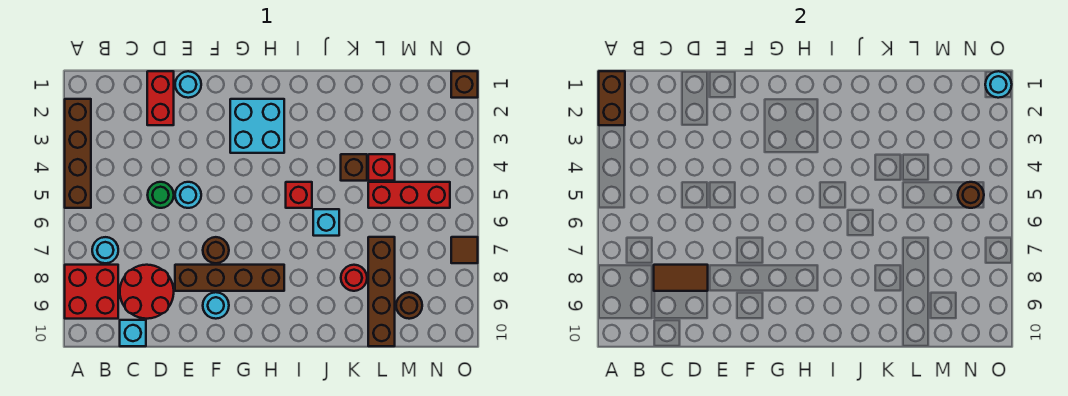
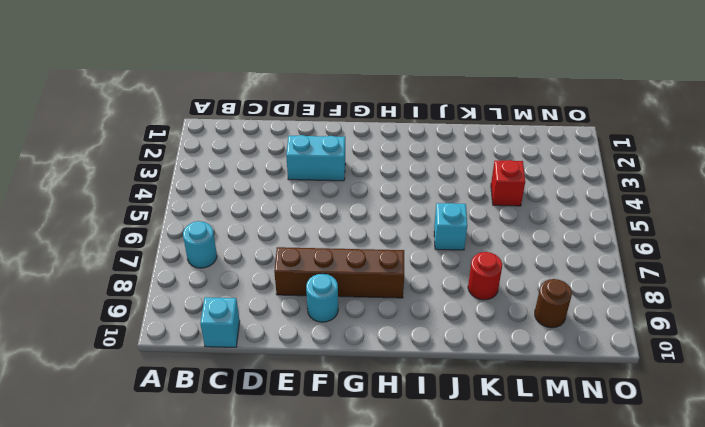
cyan 1x2 brick [286,135,345,181] -> none
none -> brown 1x4 brick [65,99,91,208]
none -> red 2x2 brick [65,265,118,319]
none -> red 2x2 round brick [120,265,174,319]

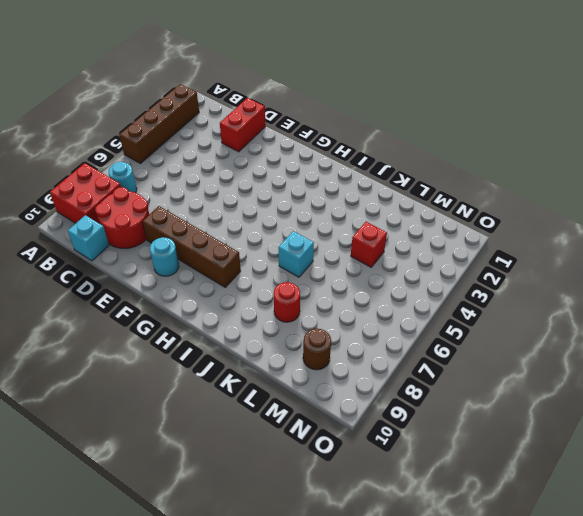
none -> green 1x1 round brick [148,182,174,208]
none -> cyan 1x1 round brick [175,71,201,98]
none -> cyan 1x1 round brick [175,182,201,208]

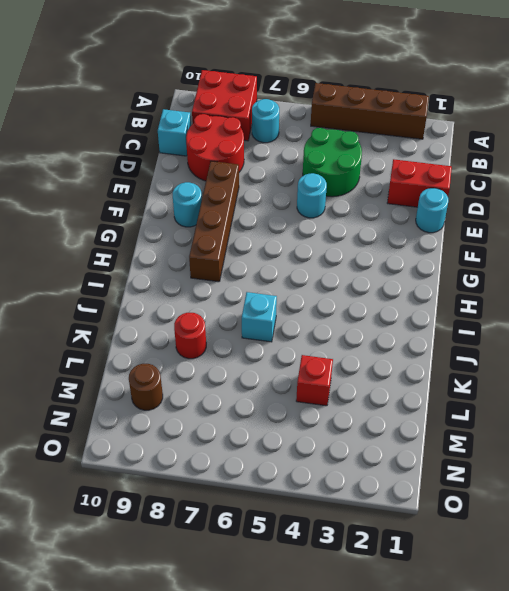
green 2x2 round brick [303,128,362,197] -> green 1x1 round brick [148,182,174,208]
none -> brown 1x1 round brick [203,237,229,263]
none -> cyan 2x2 brick [230,99,284,153]
none -> red 1x1 brick [286,182,312,208]

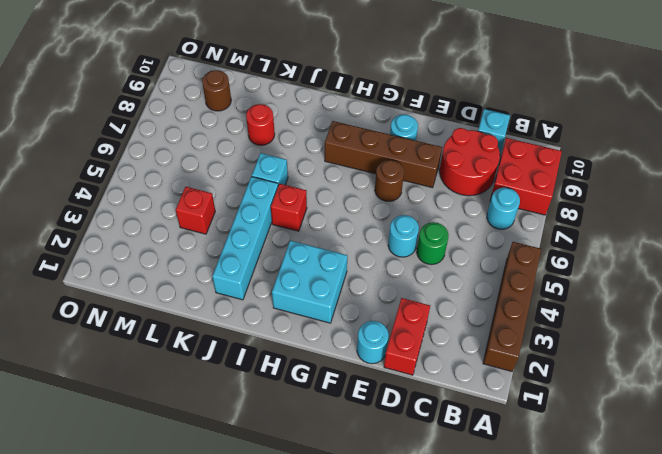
cyan 1x4 brick [212,177,278,300] -> none
none -> brown 1x1 brick [341,154,367,181]
none -> red 1x3 brick [368,182,450,208]
none -> brown 1x4 brick [368,237,395,346]

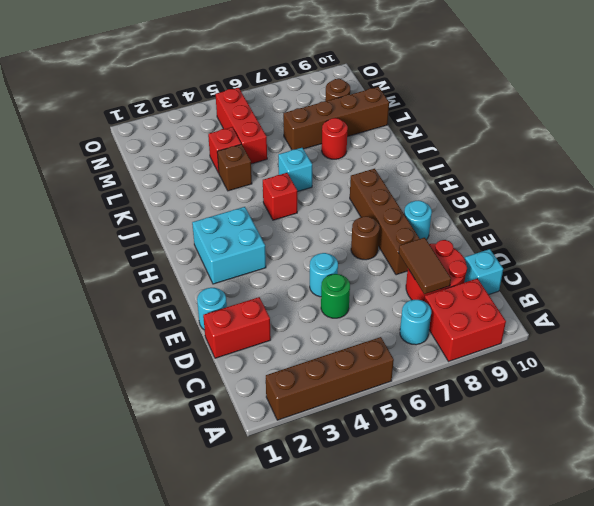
none -> brown 1x1 brick [451,71,478,98]
none -> brown 1x1 tile [451,237,478,263]
none -> brown 1x2 brick [599,71,625,125]

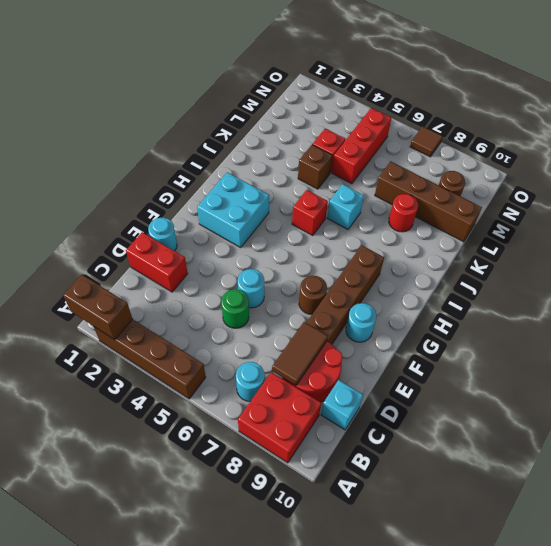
none -> brown 1x1 brick [451,71,478,98]
none -> brown 1x1 round brick [958,182,984,208]
none -> cyan 1x1 round brick [985,71,1012,98]

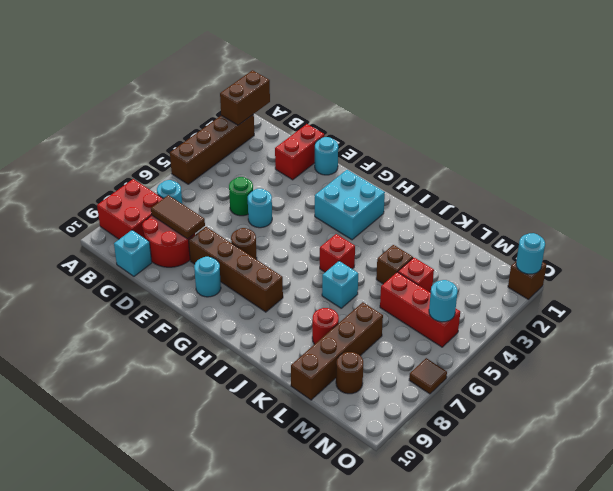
cyan 1x1 round brick [429,280,458,322] -> brown 1x1 round brick [958,182,984,208]

